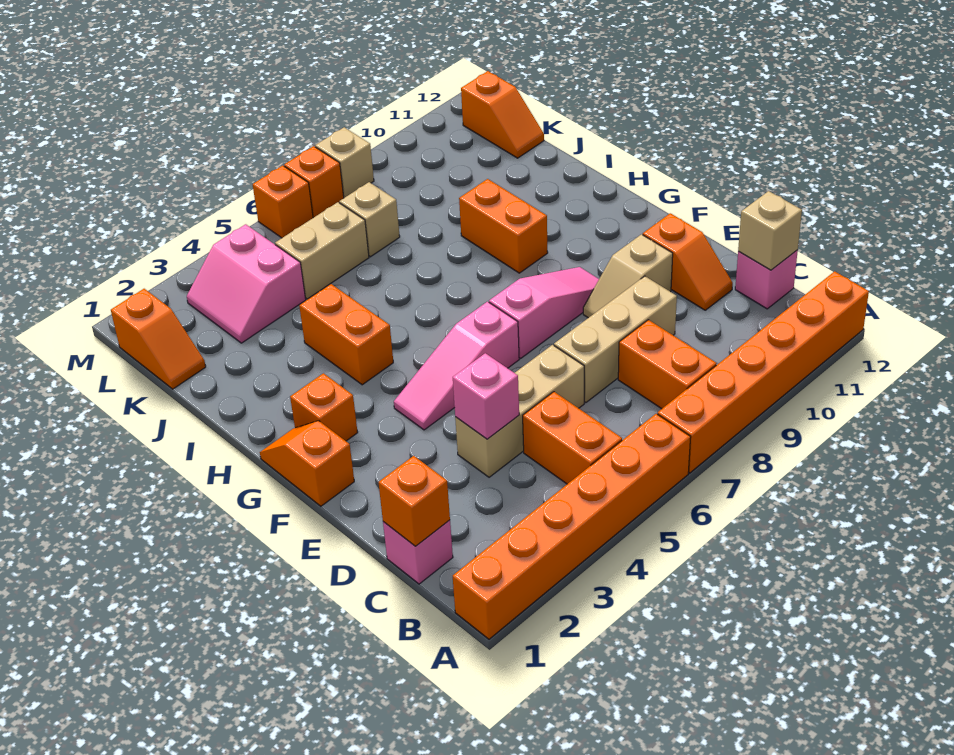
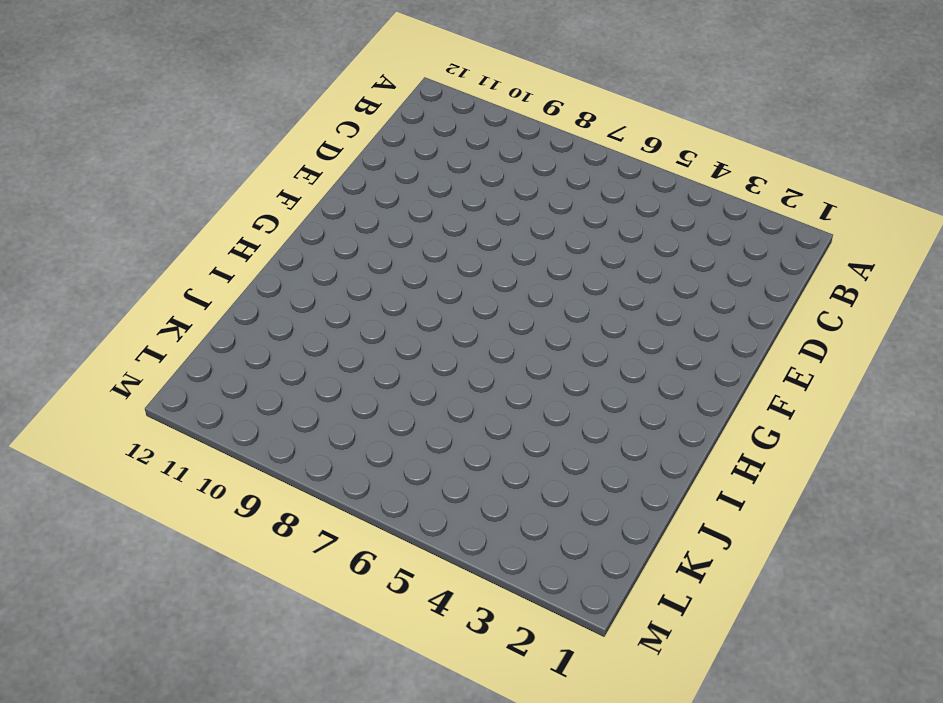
none -> orange 1x6 brick [453,414,691,639]
none -> orange 1x6 brick [658,271,869,473]
none -> orange 1x2 brick [523,392,622,484]

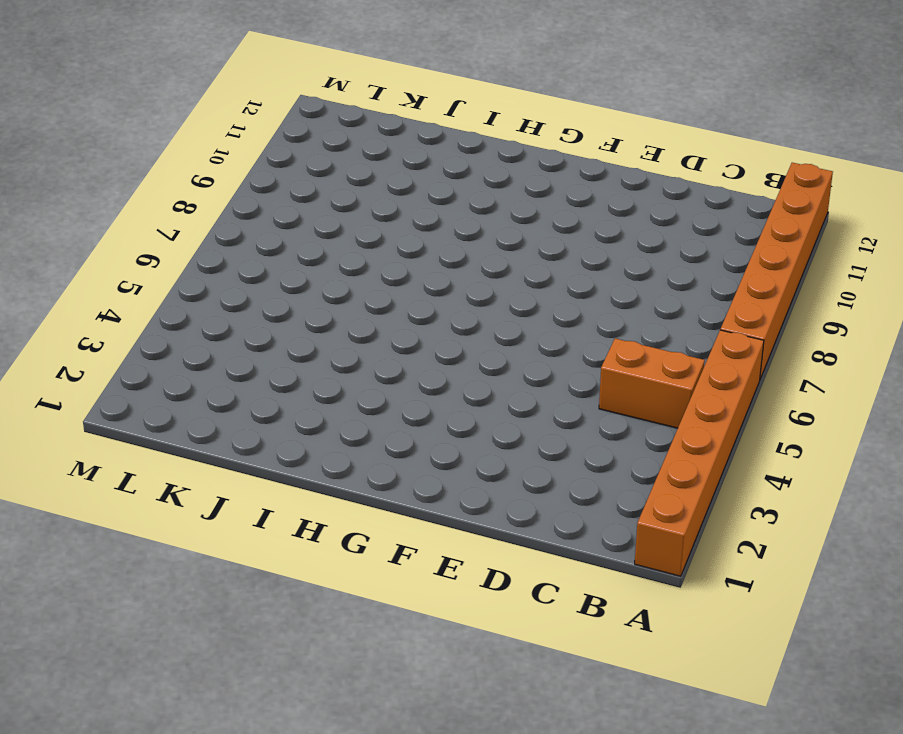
none -> orange 1x2 brick [618,320,717,409]
none -> pink 1x1 brick [383,520,453,584]
none -> pink 1x1 brick [735,250,798,309]

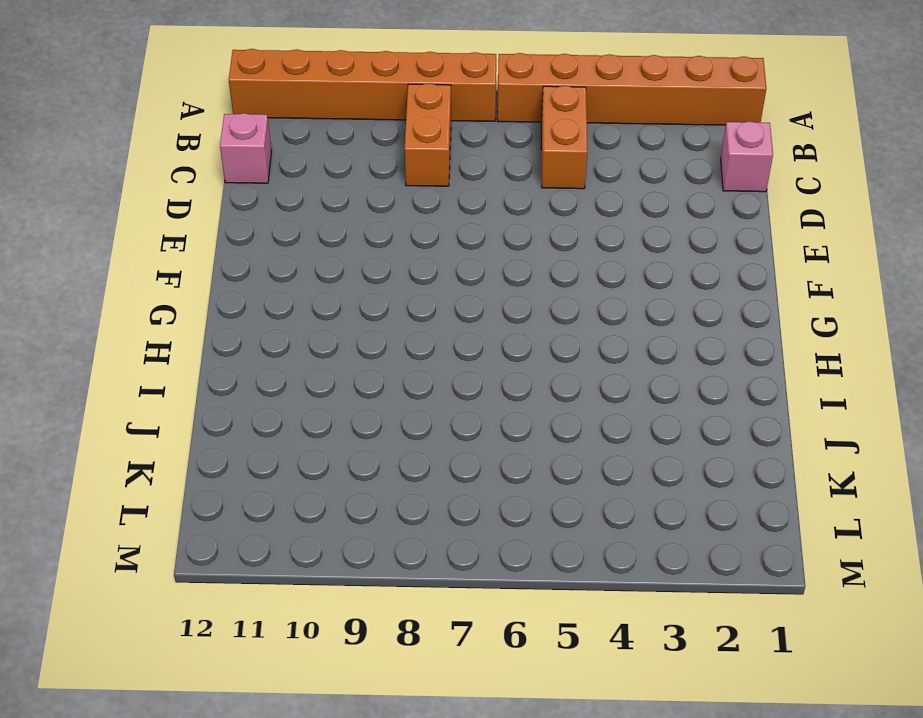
none -> tan 1x3 brick [455,345,584,477]
none -> tan 1x3 brick [554,276,677,403]
none -> orange 1x2 slope [643,213,733,310]

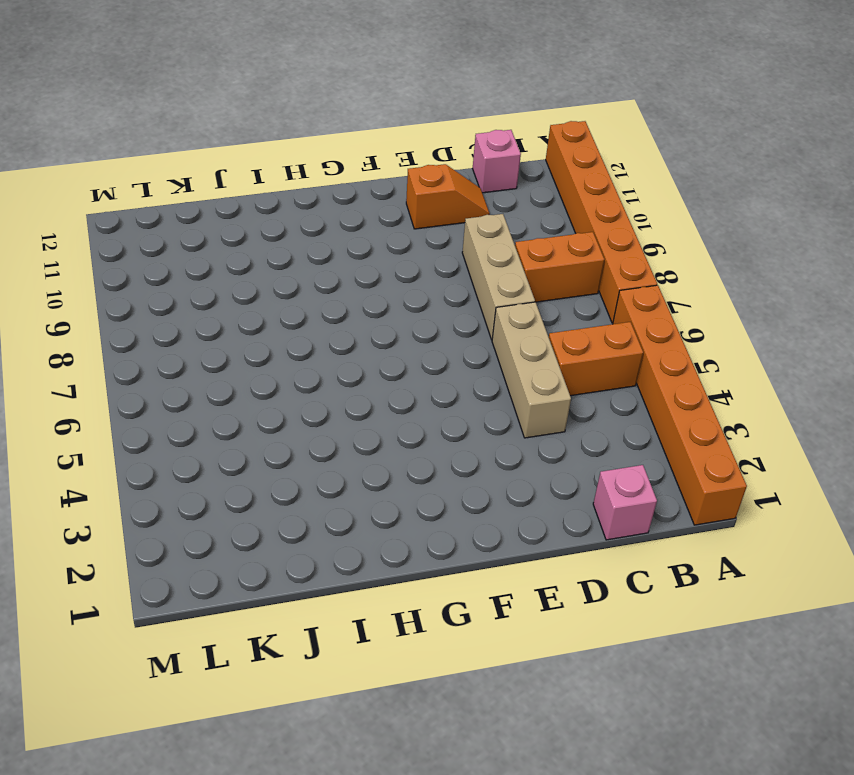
none -> tan 1x2 slope [583,234,673,318]
none -> orange 1x2 slope [260,421,354,506]
none -> pink 1x3 slope [394,302,519,430]

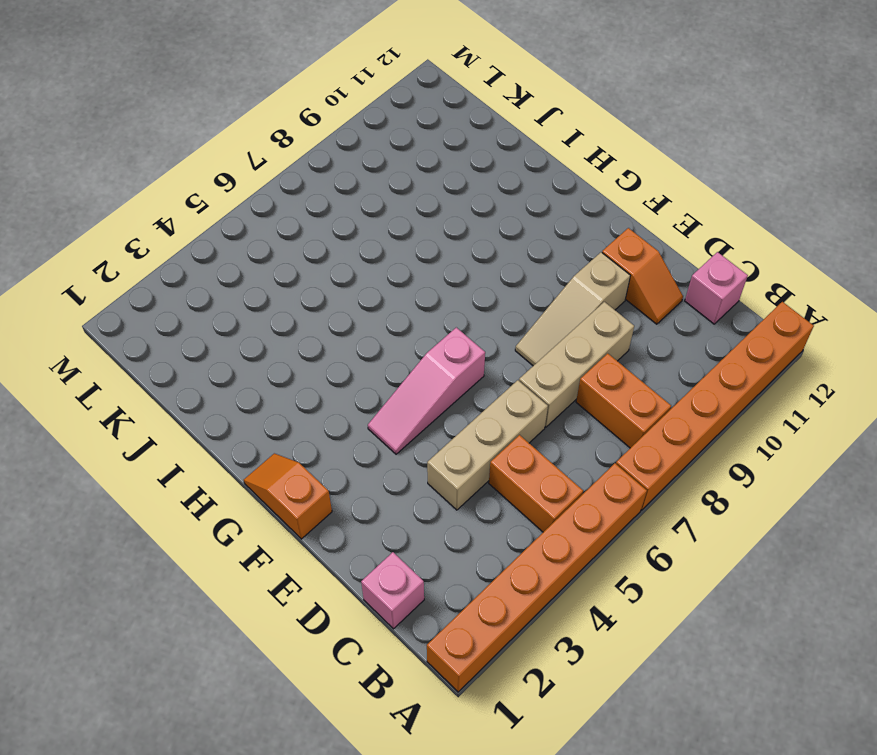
tan 1x3 slope [515,252,630,366] -> tan 1x2 slope [583,234,673,318]
none -> pink 1x3 slope [489,267,599,358]
none -> orange 1x1 brick [290,373,358,441]
none -> orange 1x2 brick [299,284,393,385]

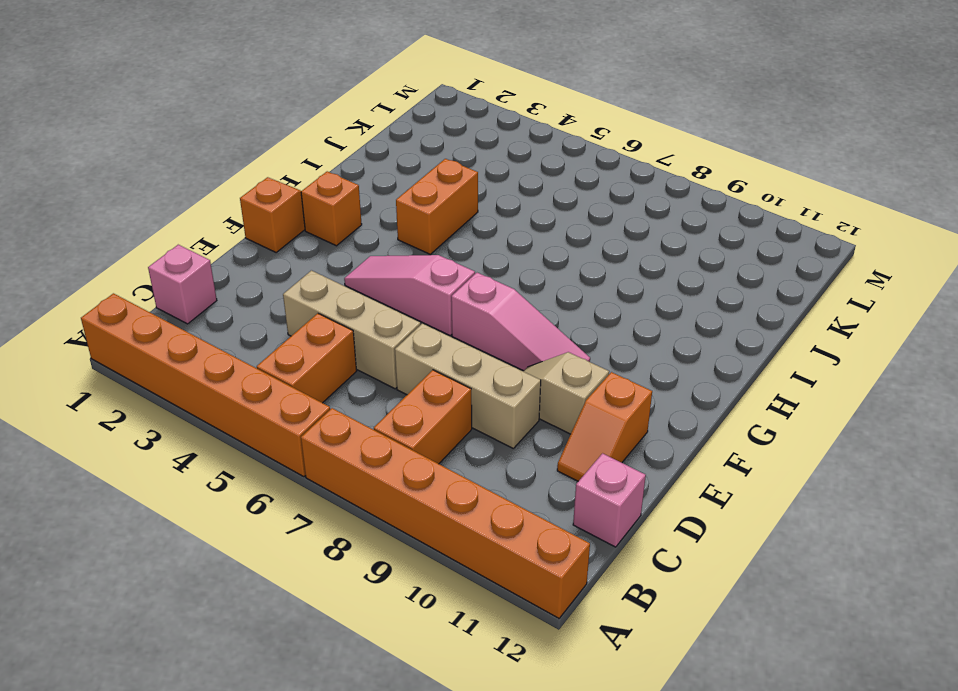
none -> orange 1x2 brick [459,179,548,273]
none -> orange 1x2 slope [111,289,206,389]
none -> pink 2x2 slope [187,224,306,343]

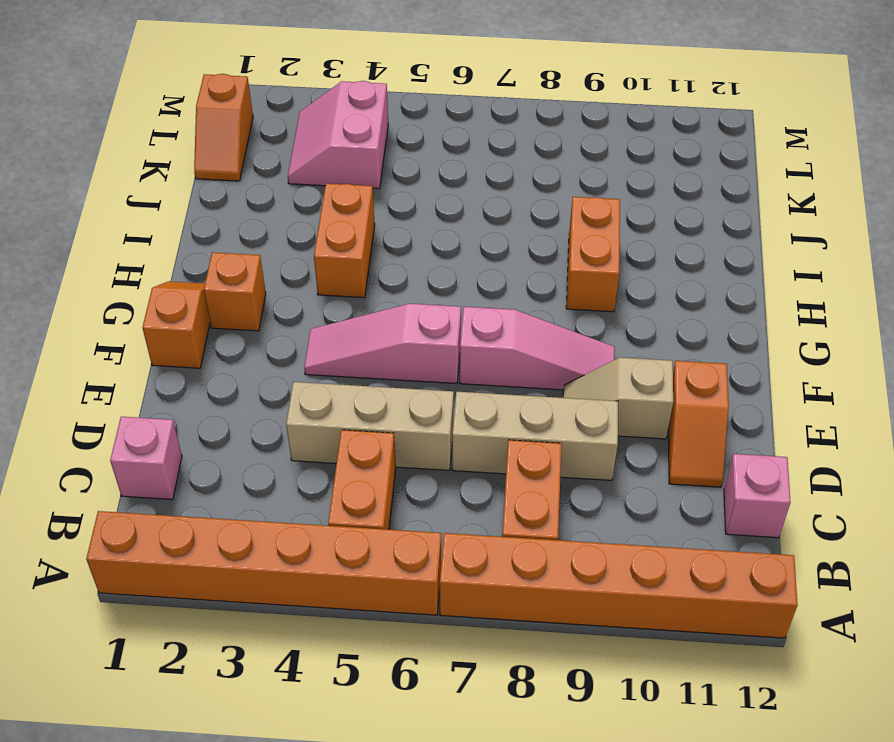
none -> tan 1x2 brick [275,202,369,299]
none -> tan 1x1 brick [339,182,400,257]
none -> orange 1x2 slope [461,71,544,158]

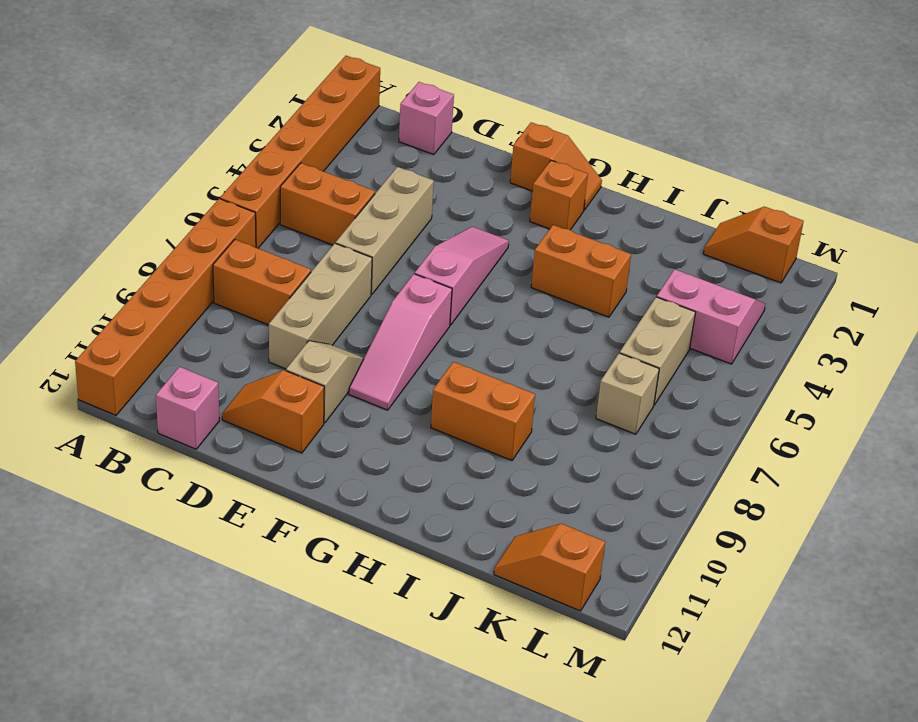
none -> orange 1x1 brick [253,165,313,238]
none -> orange 1x1 brick [284,146,344,218]
none -> tan 1x1 brick [315,127,374,198]

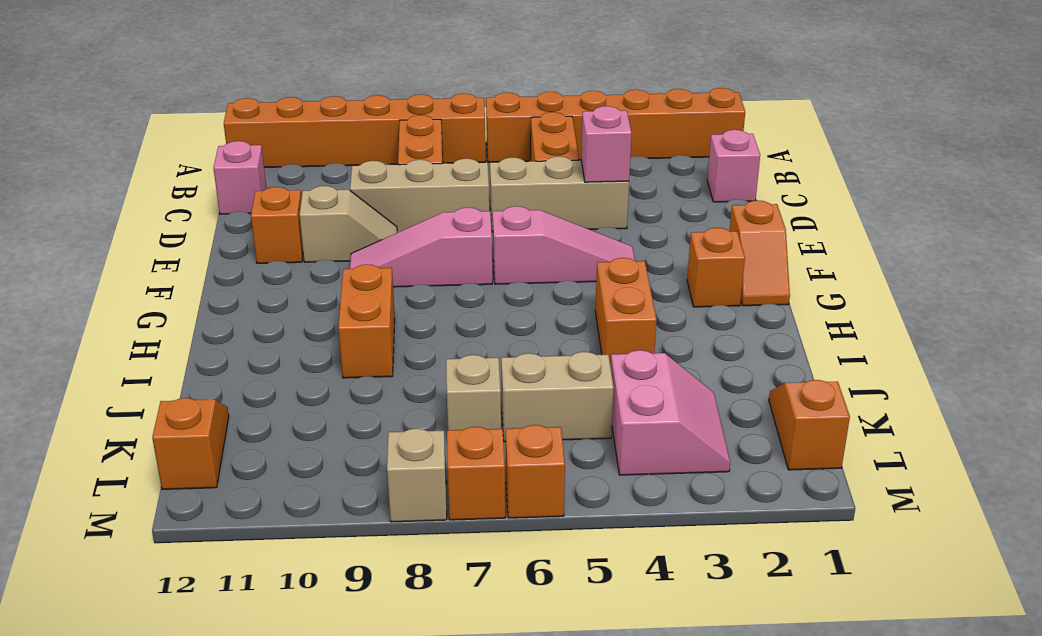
none -> orange 1x1 brick [379,456,450,546]
none -> tan 1x1 brick [738,191,802,270]

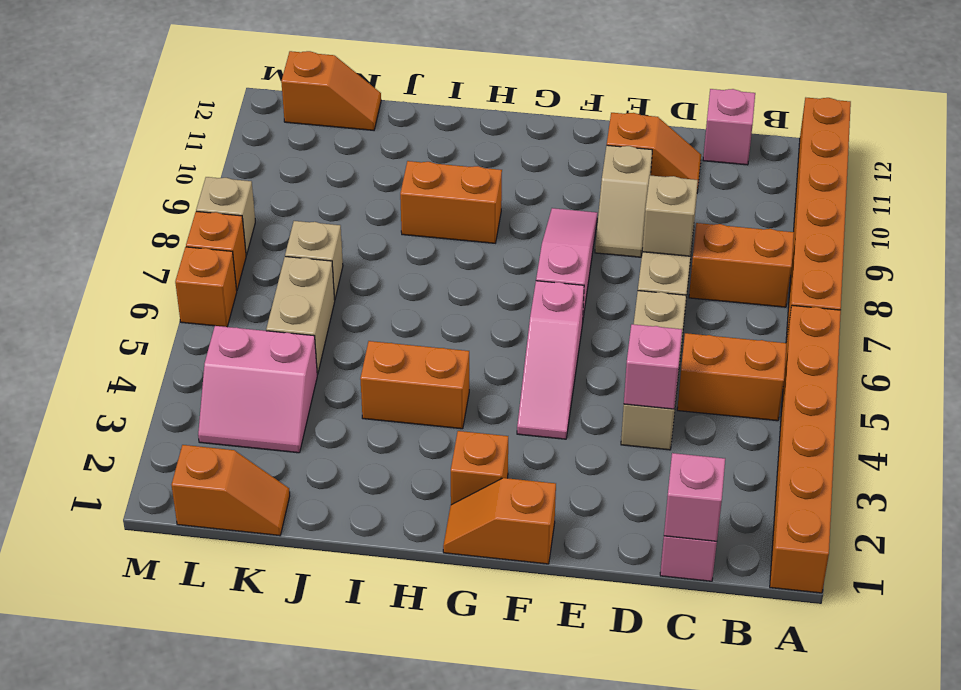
pink 1x1 brick [664,453,725,541] -> orange 1x1 brick [379,456,450,546]
tan 1x1 brick [642,175,698,256] -> tan 1x1 brick moved to [738,191,802,270]

